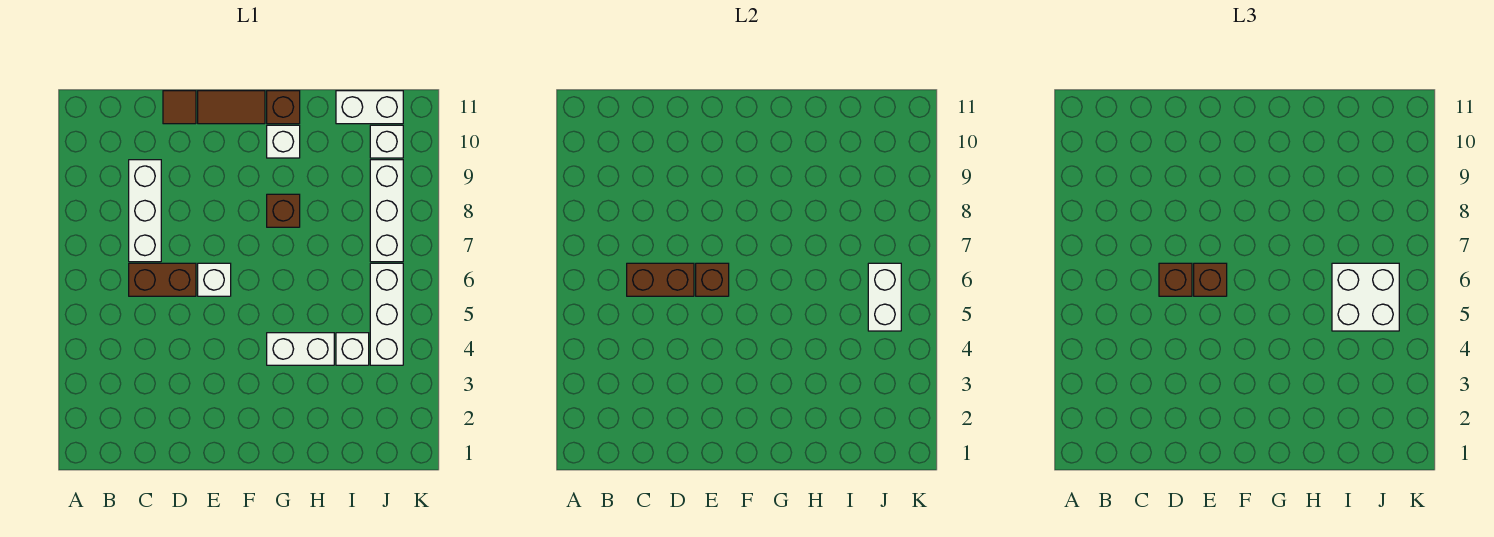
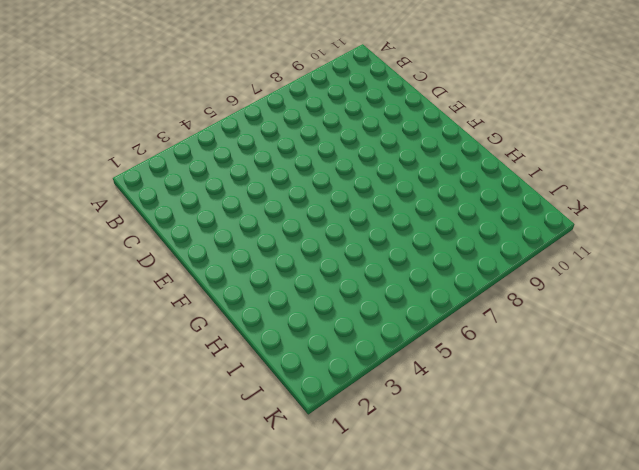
none -> brown 1x2 brick [129,263,196,296]
none -> white 1x3 brick [129,160,161,262]
none -> brown 1x1 tile [163,91,196,124]

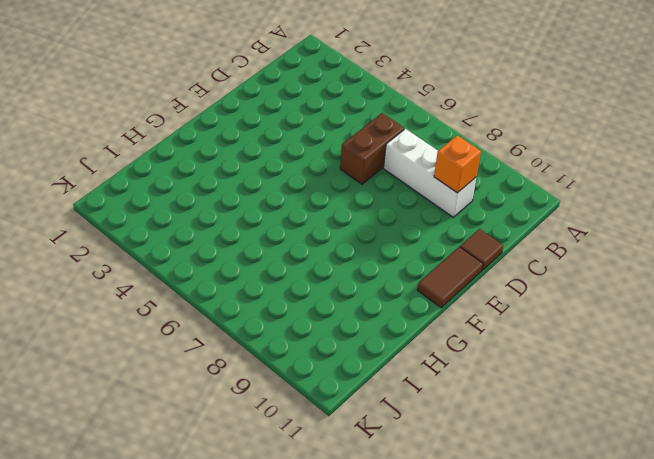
orange 1x1 brick [434,135,481,193] -> none
none -> white 1x1 brick [198,263,231,296]
none -> white 1x2 brick [267,333,334,365]
none -> brown 1x1 brick [267,194,300,227]

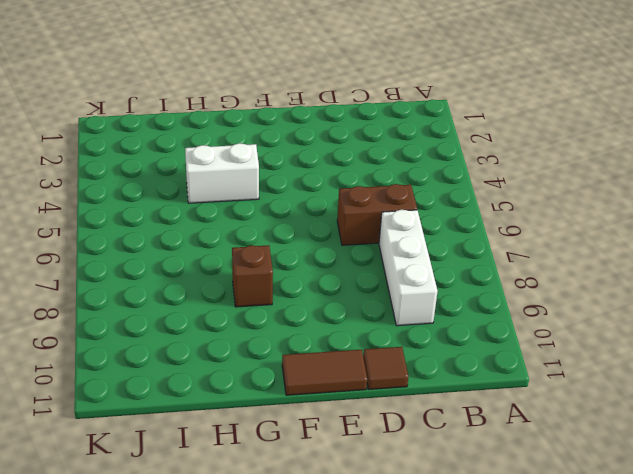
none -> white 1x1 brick [198,263,231,296]
none -> white 1x1 brick [267,125,300,158]
none -> brown 1x1 brick [267,91,300,124]

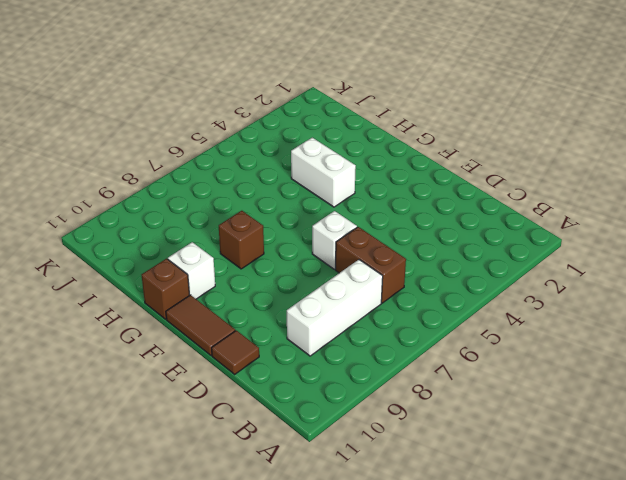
none -> white 1x1 brick [336,333,369,365]
none -> white 1x2 brick [336,91,403,124]
none -> white 1x3 brick [370,263,403,365]

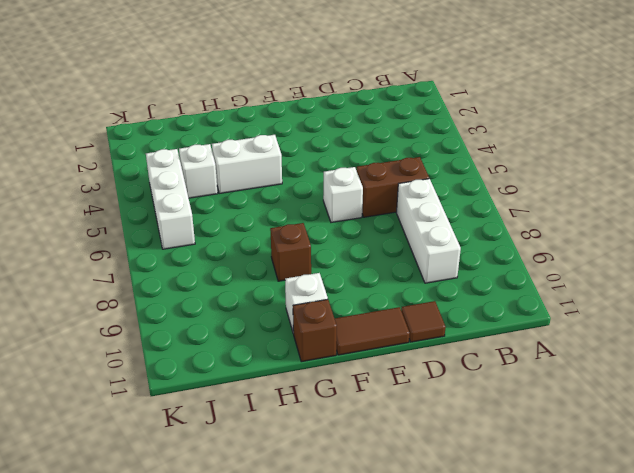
none -> white 1x2 brick [336,91,403,124]
none -> white 1x3 brick [370,160,403,262]
none -> white 1x1 brick [370,125,403,158]

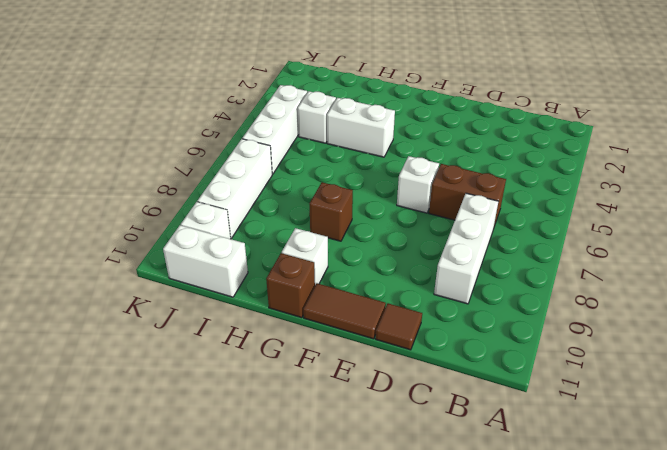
none -> brown 1x2 brick [627,263,694,296]
none -> brown 1x1 brick [696,263,729,296]
none -> white 1x2 brick [868,263,901,331]

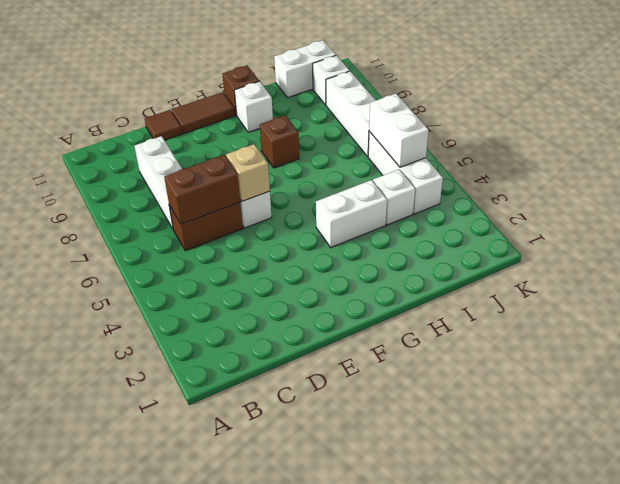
tan 1x1 brick [226,144,270,201] -> brown 1x1 brick [696,263,729,296]
none -> brown 1x1 brick [1159,263,1192,296]
none -> brown 1x1 brick [1194,263,1227,296]
none -> white 2x2 brick [1332,263,1399,331]

